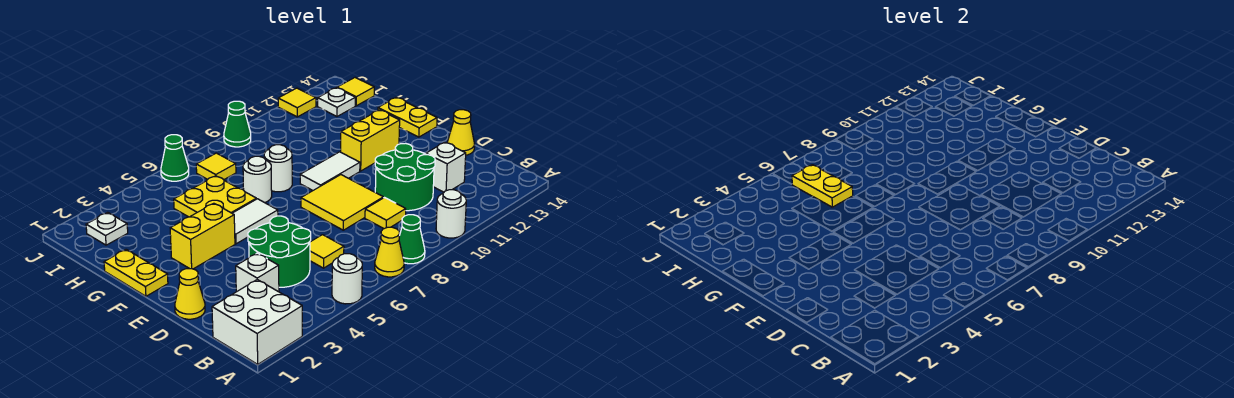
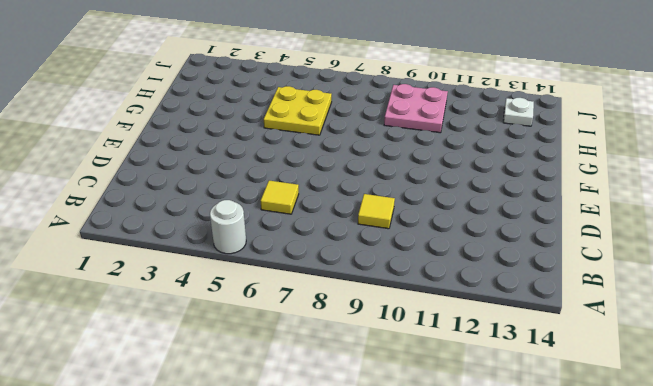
pink 2x2 plate [384,84,448,133] -> none
none -> white 2x2 brick [212,280,302,364]
none -> yellow 1x1 cone [375,227,404,277]
none -> green 1x1 cone [399,215,425,264]
none -> white 1x1 round brick [436,190,466,238]

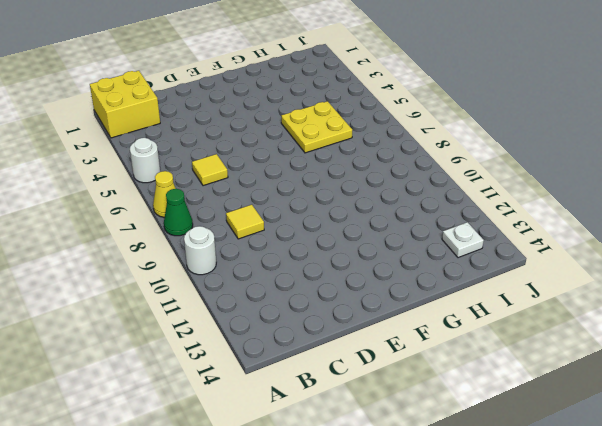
yellow 2x2 brick [90,71,160,138] -> white 2x2 brick [212,280,302,364]
none -> white 1x1 brick [236,253,279,292]
none -> green 2x2 round brick [248,216,311,287]
none -> green 2x2 round brick [375,143,435,211]
none -> white 1x1 brick [426,142,466,192]

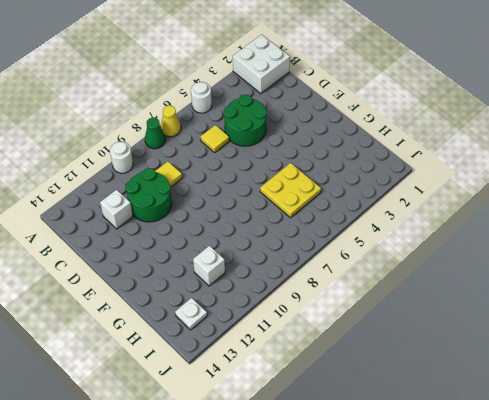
white 1x1 brick [193,246,225,286] -> white 1x1 brick moved to [236,253,279,292]
none -> yellow 1x1 cone [175,269,205,319]
none -> yellow 2x2 tile [301,175,383,230]
none -> yellow 1x1 cone [447,110,475,155]
none -> yellow 1x2 plate [104,249,168,296]

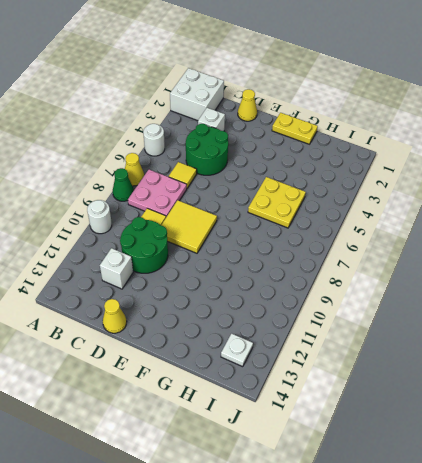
pink 2x2 plate [128,170,187,217] -> none
none -> yellow 1x2 brick [170,203,235,269]
none -> white 1x2 tile [232,199,278,244]
none -> white 1x2 tile [300,152,360,190]
none -> yellow 1x2 brick [341,110,400,171]

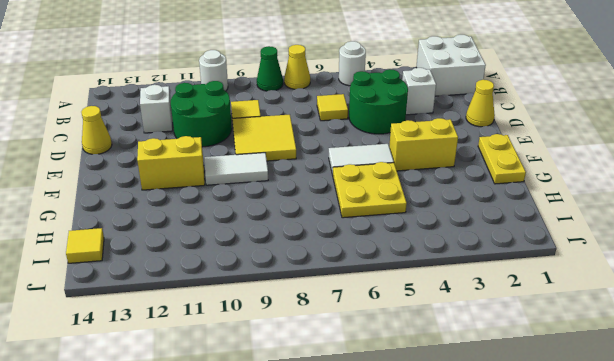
none -> yellow 1x2 plate [378,98,437,137]
none -> white 1x1 round brick [243,156,272,203]
none -> white 1x1 round brick [264,145,292,192]
none -> white 1x1 plate [86,212,128,245]

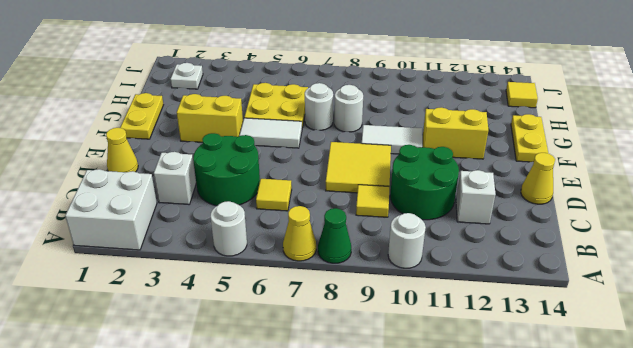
none -> yellow 1x1 tile [196,153,236,180]
none -> white 1x1 plate [318,88,355,116]
none -> green 1x1 cone [161,135,189,181]
none -> green 1x1 cone [224,101,251,147]

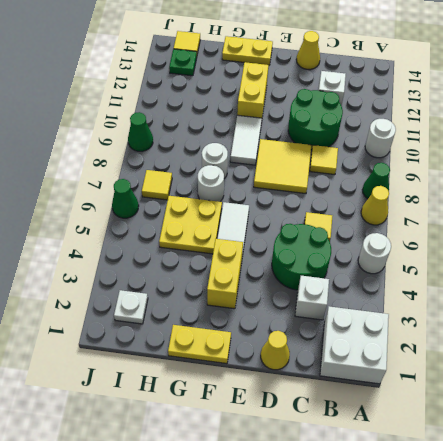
green 1x1 plate [169,49,197,76] -> white 1x1 plate [318,88,355,116]
none -> yellow 1x1 tile [278,88,316,117]
none -> yellow 1x2 plate [792,165,853,207]

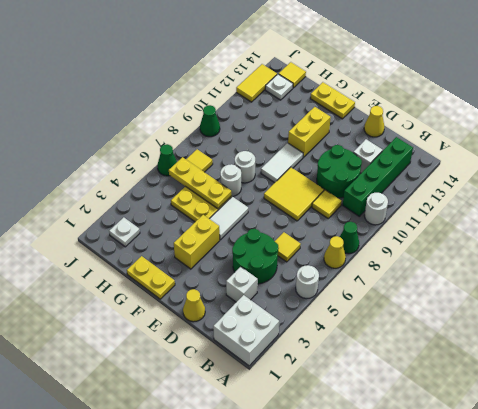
green 1x4 brick [343,137,413,216] -> none
yellow 1x3 plate [169,157,232,209] -> yellow 1x2 plate [792,165,853,207]
yellow 1x2 tile [236,64,277,102] -> yellow 1x1 tile [278,88,316,117]

